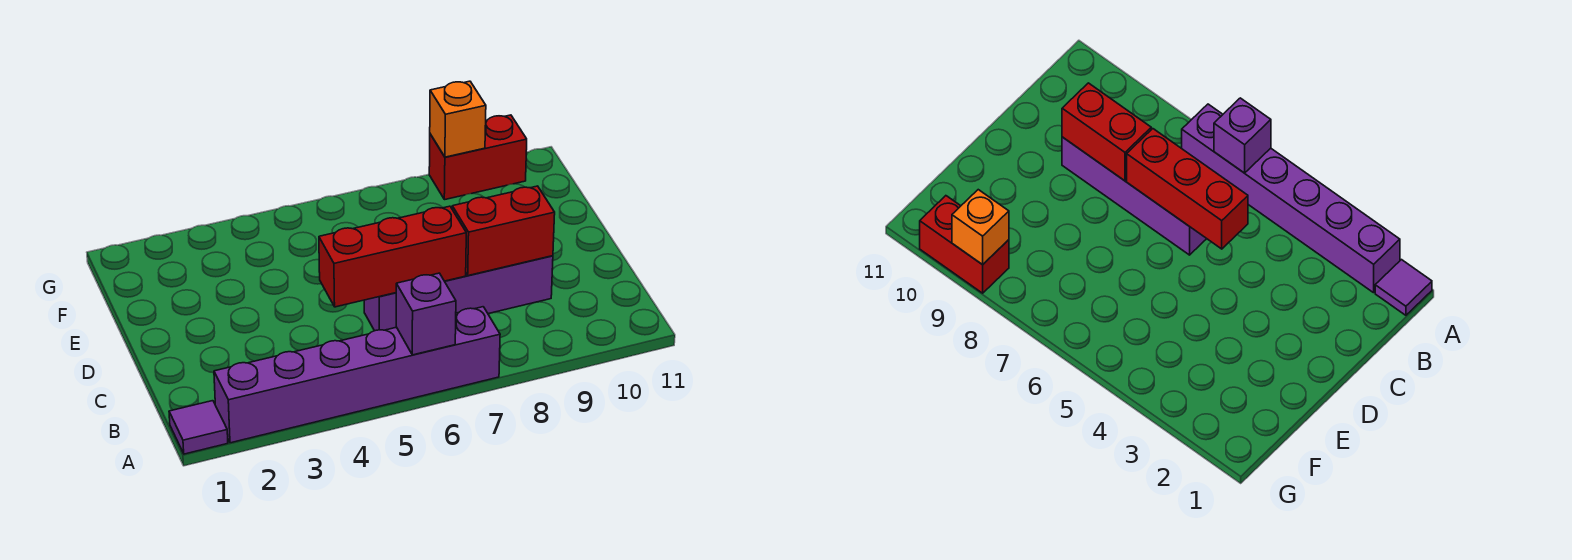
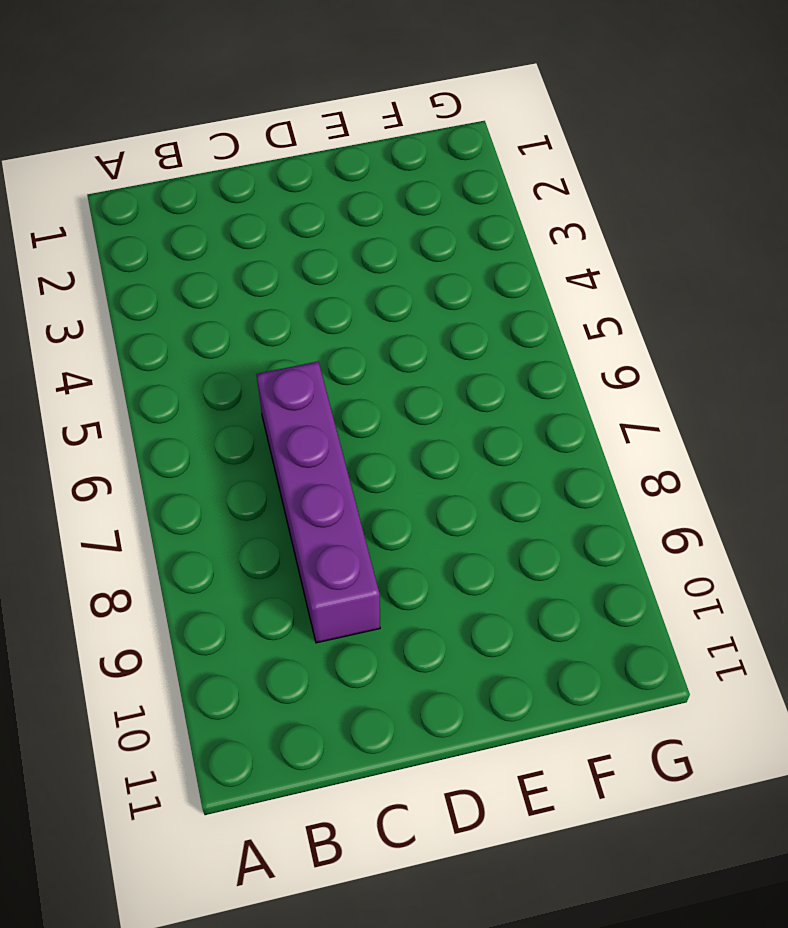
none -> purple 1x1 tile [169,401,228,454]
none -> purple 1x6 brick [214,307,500,443]

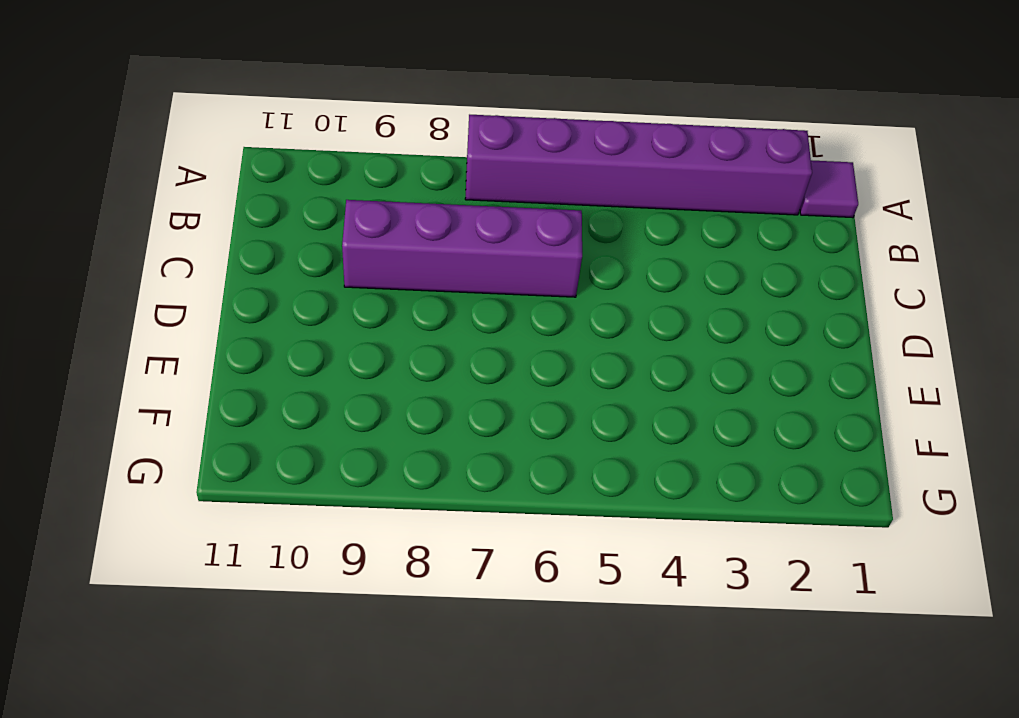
none -> red 1x2 brick [429,115,527,200]
none -> purple 1x1 brick [396,273,456,355]

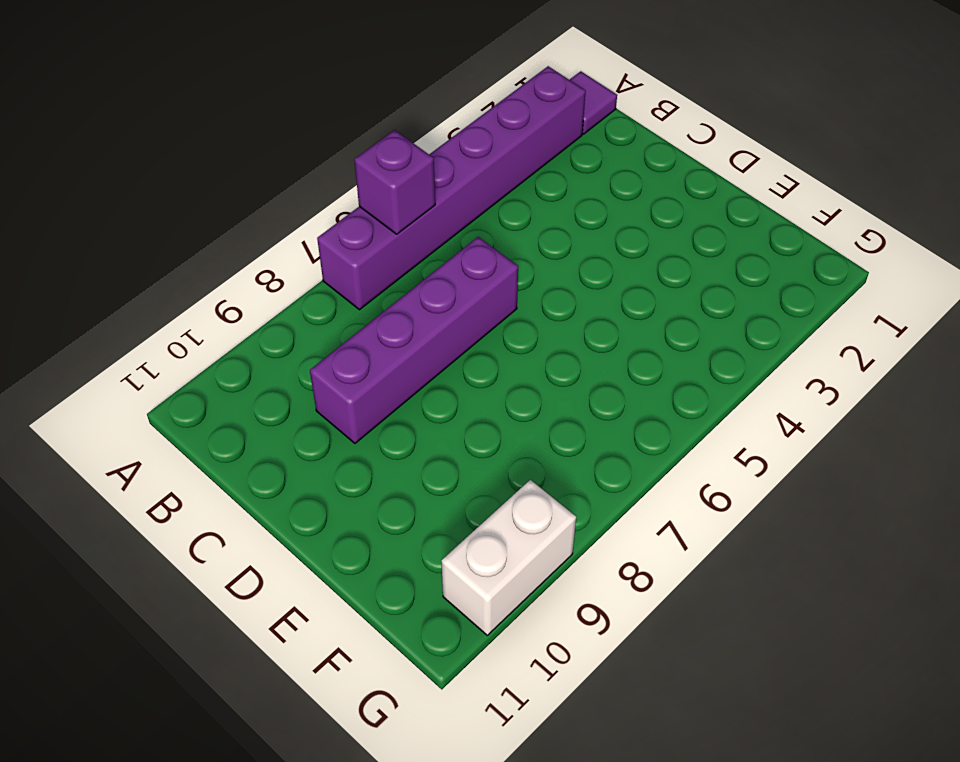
white 1x2 brick [441,480,576,635] -> red 1x2 brick [429,115,527,200]
none -> red 1x3 brick [319,206,466,307]
none -> red 1x2 brick [452,186,555,276]

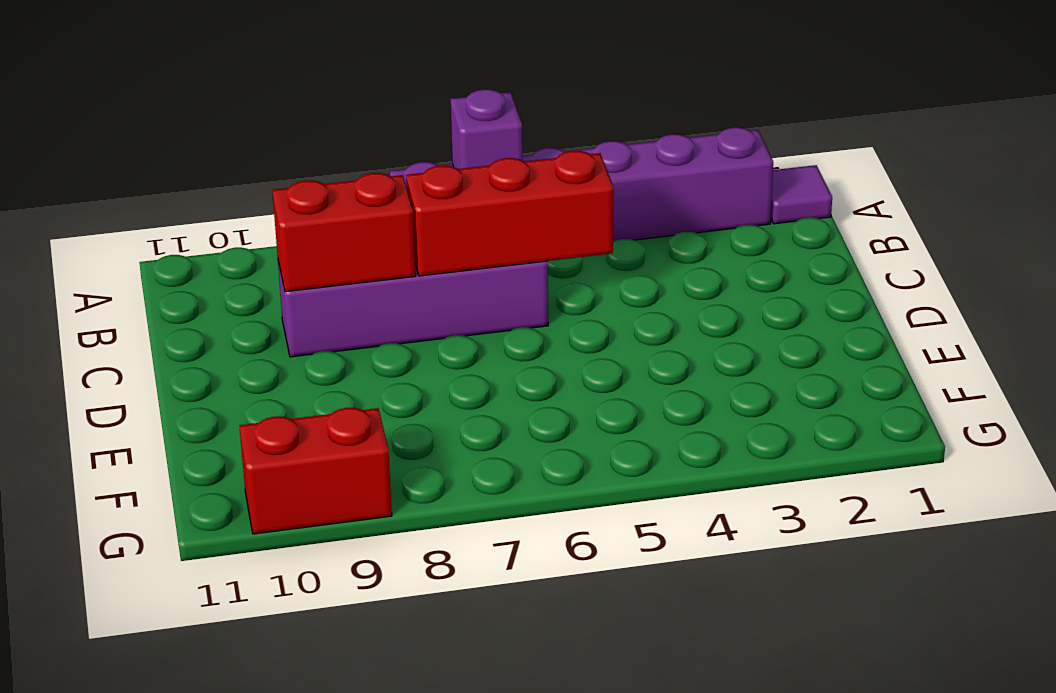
none -> orange 1x1 brick [430,81,486,157]

